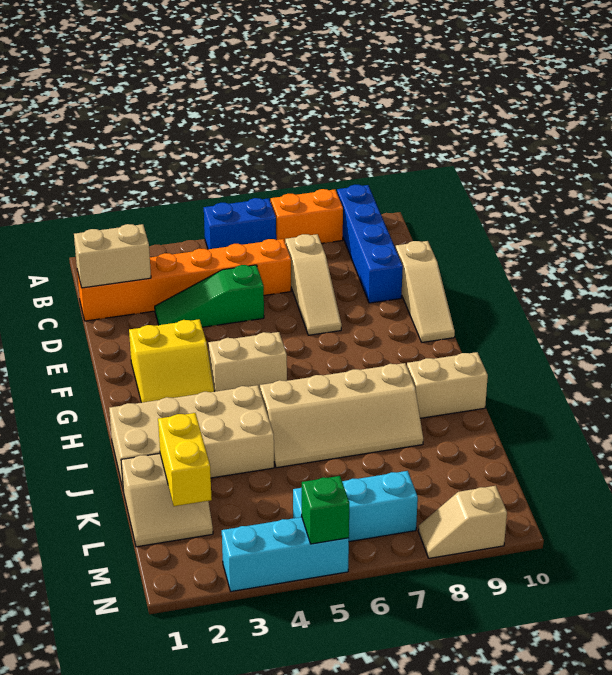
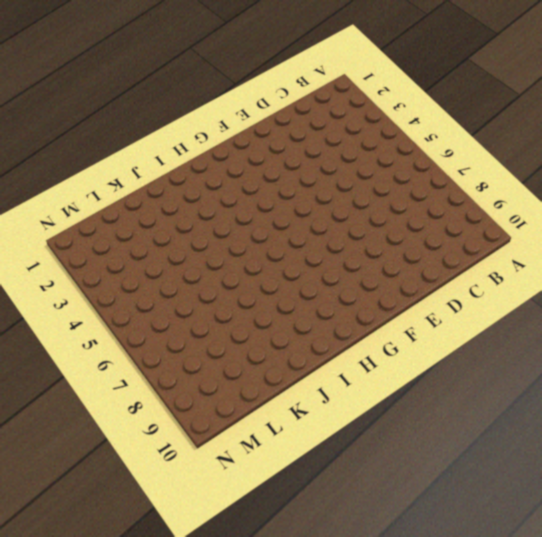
none -> blue 1x2 brick [204,198,276,249]
none -> orange 1x2 brick [271,189,343,243]
none -> blue 1x4 brick [337,185,403,303]

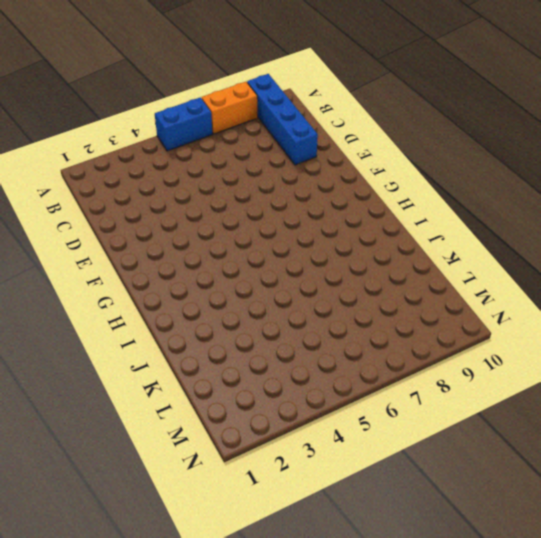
none -> orange 1x6 brick [77,239,291,321]
none -> tan 1x3 slope [285,234,342,335]
none -> green 1x3 slope [155,265,264,327]

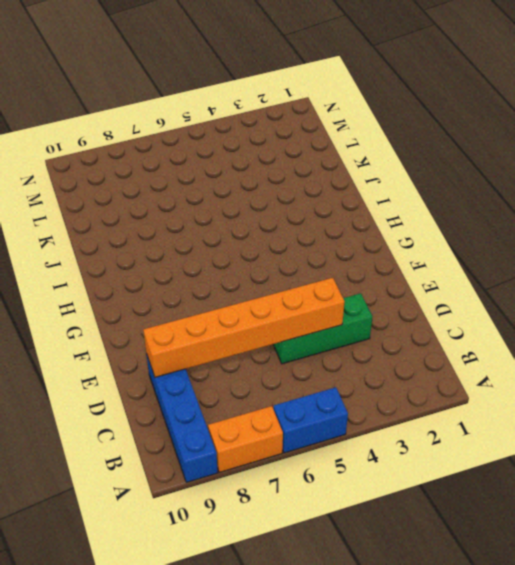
green 1x3 brick [273,293,372,364] -> green 1x3 slope [155,265,264,327]
orange 1x6 brick [143,278,345,377] -> orange 1x6 brick moved to [77,239,291,321]
none -> tan 1x3 slope [285,234,342,335]
none -> tan 1x3 slope [396,241,455,342]
none -> yellow 2x2 slope [129,319,214,403]

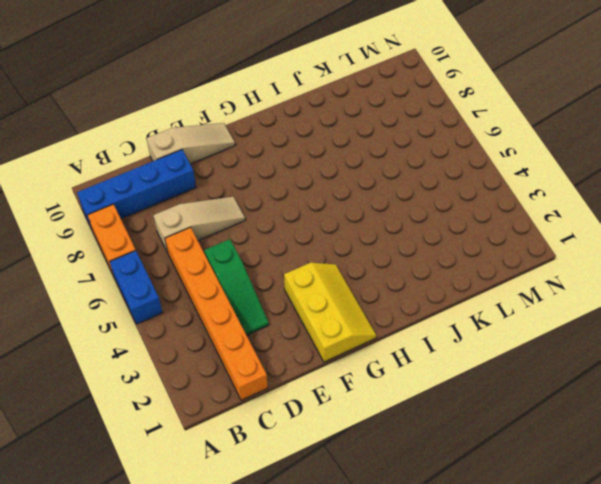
yellow 2x3 slope [284,263,377,362] -> yellow 2x2 slope [129,319,214,403]
none -> tan 1x2 brick [208,332,287,392]
none -> tan 2x4 brick [109,385,274,491]
none -> tan 2x4 slope [260,363,423,468]

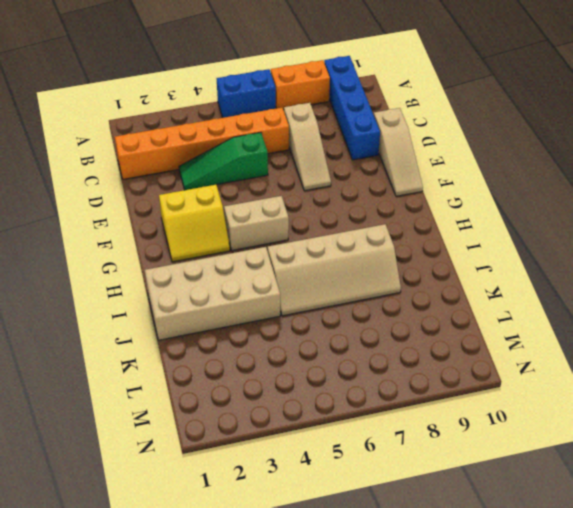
none -> tan 1x2 brick [407,352,488,418]
none -> tan 2x2 slope [121,454,213,547]
none -> cyan 1x3 brick [293,471,418,542]

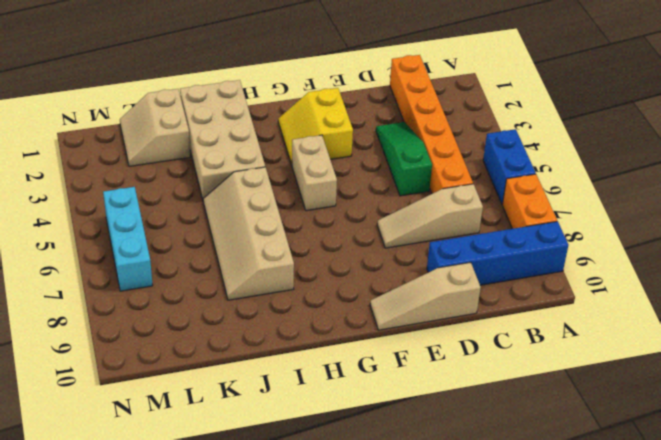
none -> tan 1x2 brick [407,352,488,418]
none -> cyan 1x3 brick [222,517,349,591]
none -> tan 1x2 slope [418,486,507,558]

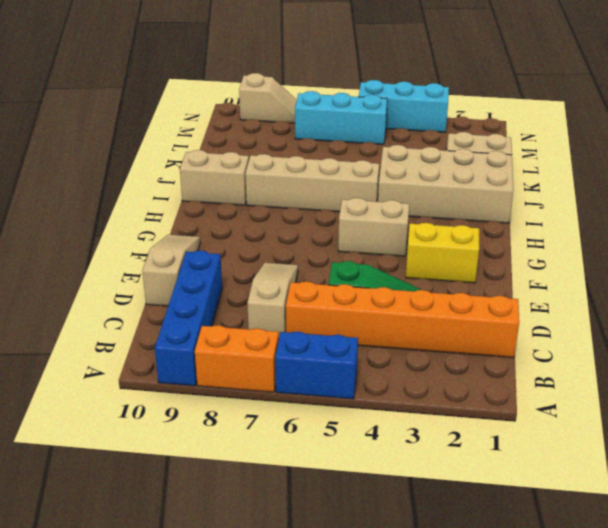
none -> tan 1x2 brick [74,224,151,288]
none -> yellow 1x2 brick [158,413,212,506]
none -> green 1x1 brick [301,476,349,544]

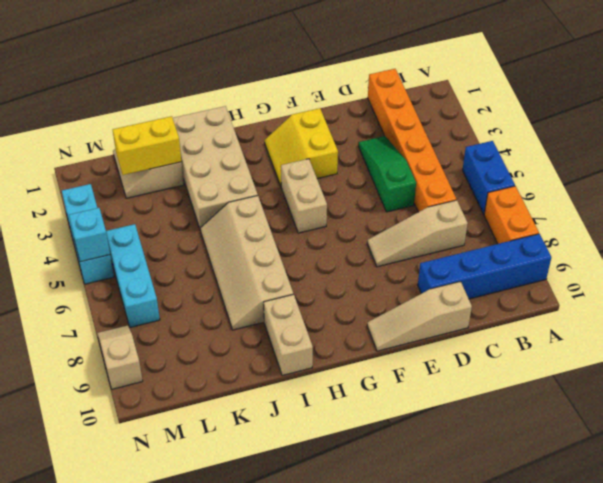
cyan 1x1 brick [69,208,110,262] -> green 1x1 brick [301,476,349,544]
none -> tan 1x2 brick [74,224,151,288]

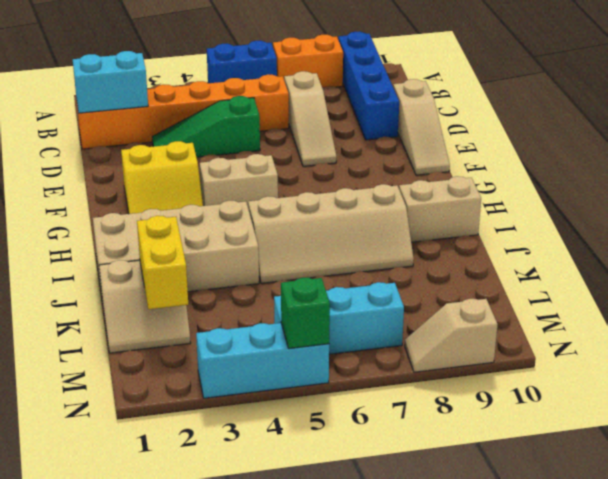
cyan 1x2 brick [73,51,148,113] -> tan 1x2 brick [74,224,151,288]

